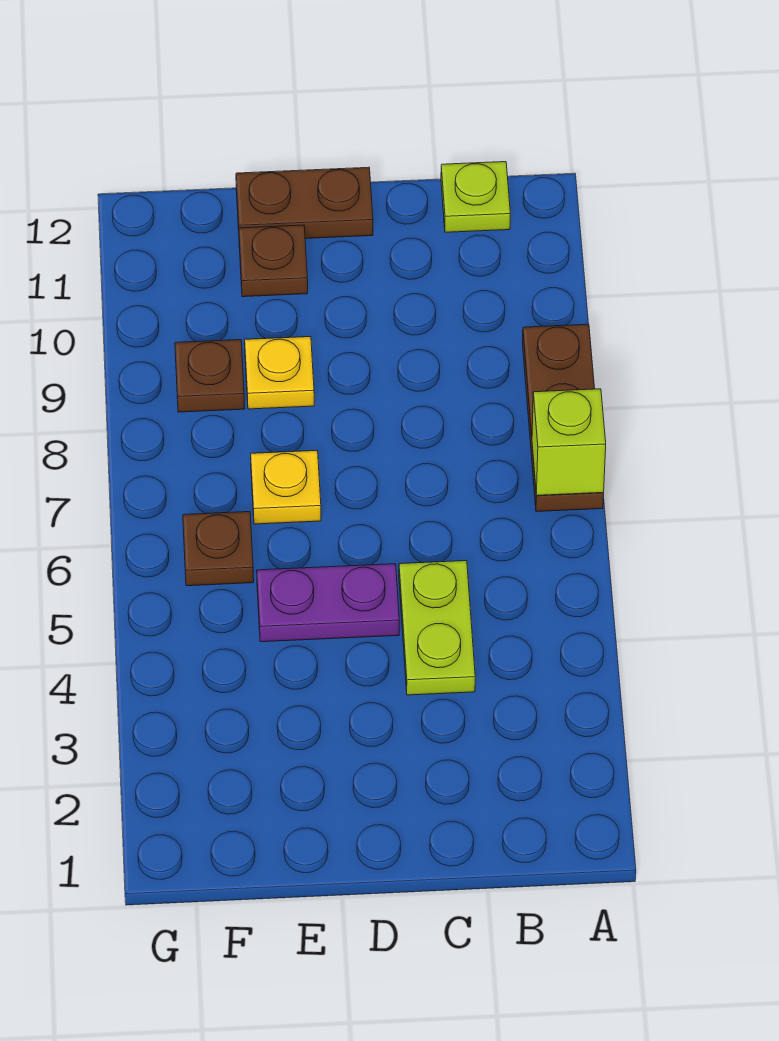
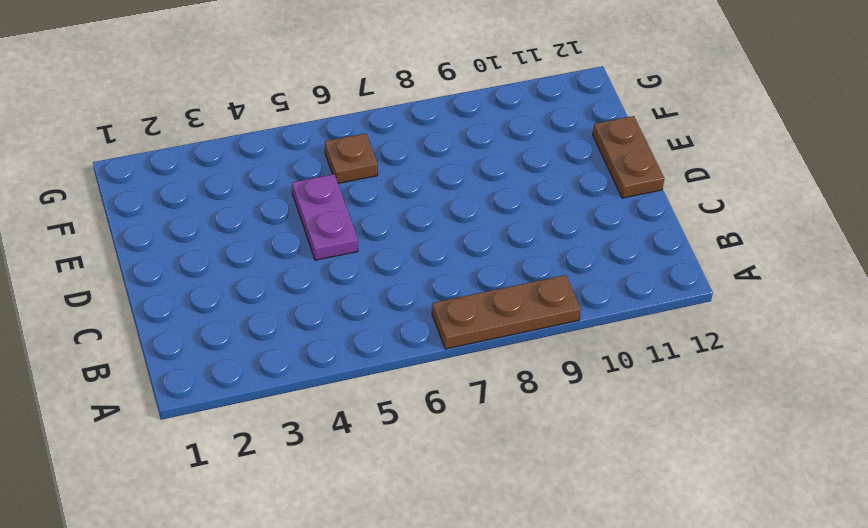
none -> lime 1x1 plate [441,162,510,232]
none -> lime 1x2 plate [399,561,475,695]

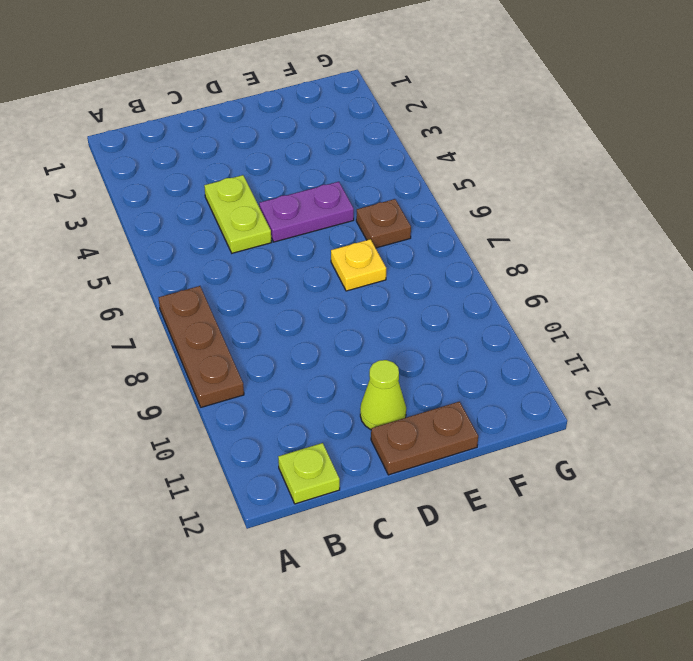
lime 1x1 cone [360,360,406,430] -> none
none -> yellow 1x1 plate [245,337,314,409]
none -> brown 1x1 plate [239,225,308,297]

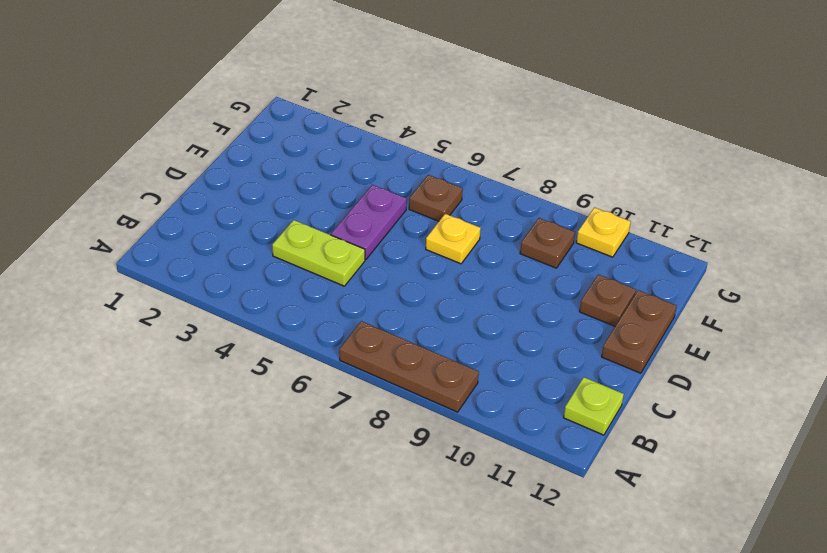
yellow 1x1 plate [576,208,631,257] -> yellow 1x1 plate moved to [245,337,314,409]
none -> lime 1x1 brick [532,389,606,495]

